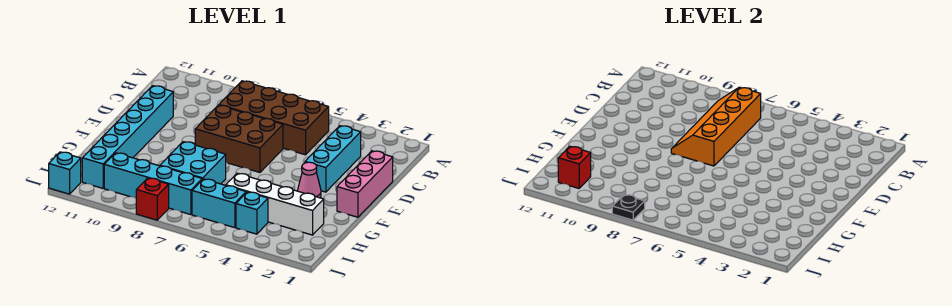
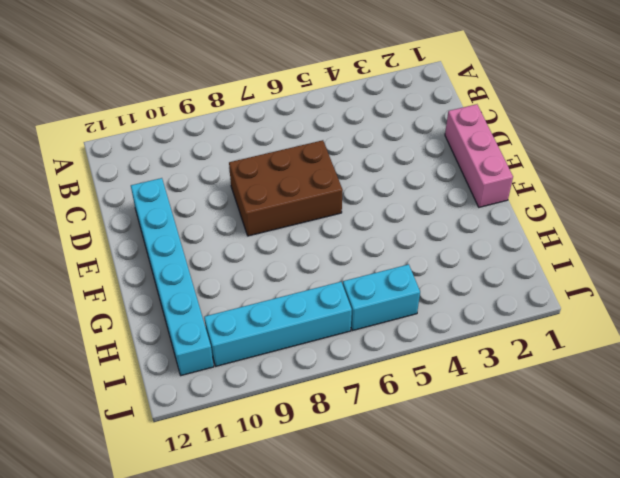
none -> brown 2x4 brick [219,81,329,155]
none -> cyan 1x3 brick [305,126,361,192]
none -> pink 1x1 cone [298,162,321,198]

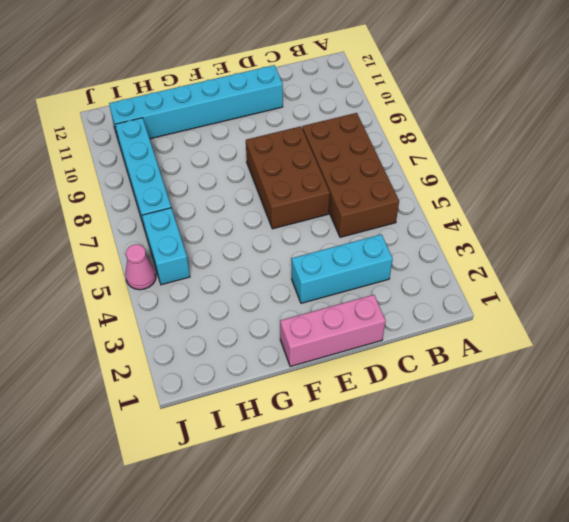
pink 1x1 cone [125,244,156,290] -> pink 1x1 cone moved to [298,162,321,198]
none -> cyan 2x2 brick [160,142,226,184]
none -> white 1x4 brick [226,173,324,235]
none -> cyan 1x1 brick [236,192,268,234]

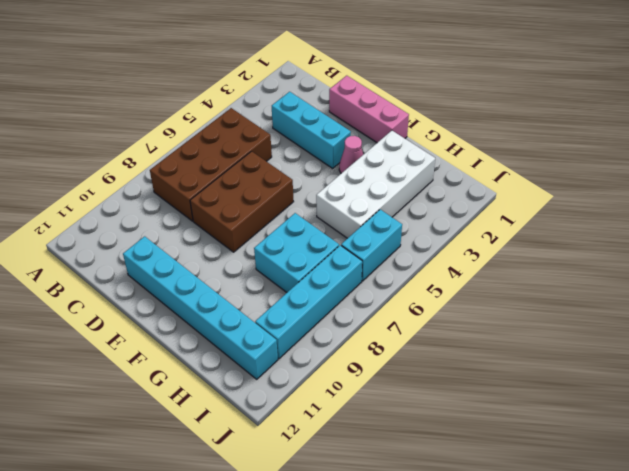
white 2x4 brick [316,131,435,238] -> white 1x4 brick [226,173,324,235]
none -> cyan 1x1 brick [236,192,268,234]
none -> red 1x1 brick [136,178,169,220]
none -> cyan 1x1 brick [49,152,81,194]

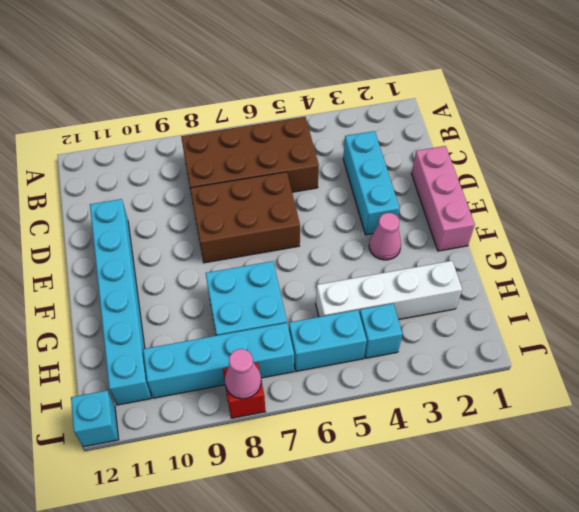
pink 1x1 cone [225,349,261,399] -> black 1x1 plate [612,195,645,220]
none -> orange 2x4 slope [671,87,761,166]
none -> red 1x1 brick [558,146,591,188]

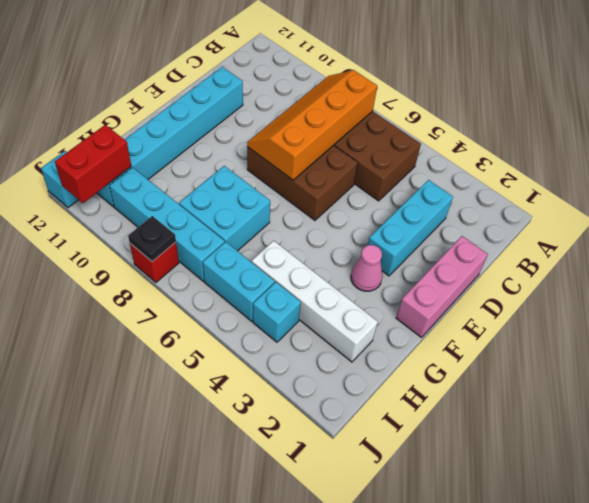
red 1x2 brick [55,125,131,203] -> red 1x1 brick [558,146,591,188]

